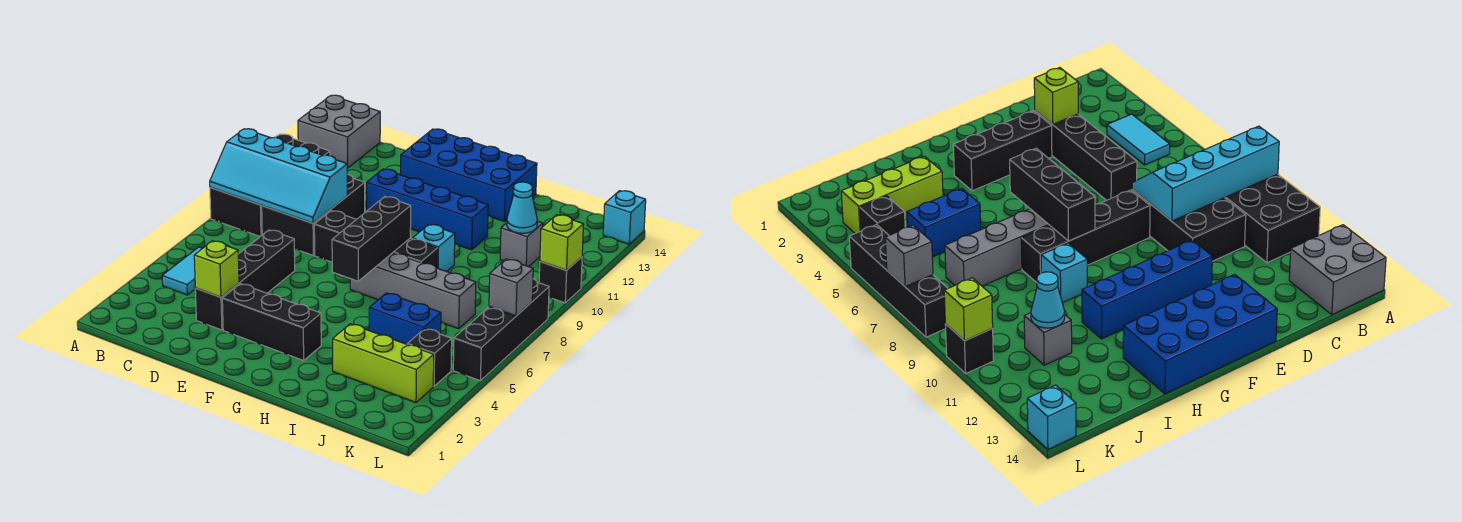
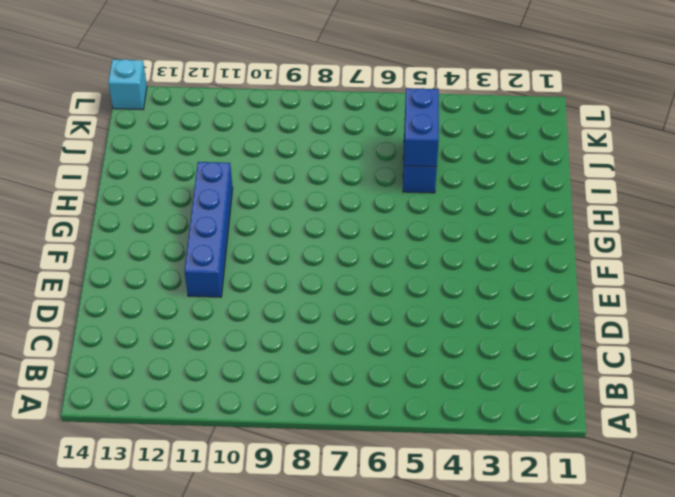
blue 1x2 brick [404,88,439,167] -> none
none -> black 2x4 brick [210,134,330,237]
none -> grey 2x2 brick [298,95,380,168]
none -> cyan 1x2 tile [162,247,202,295]

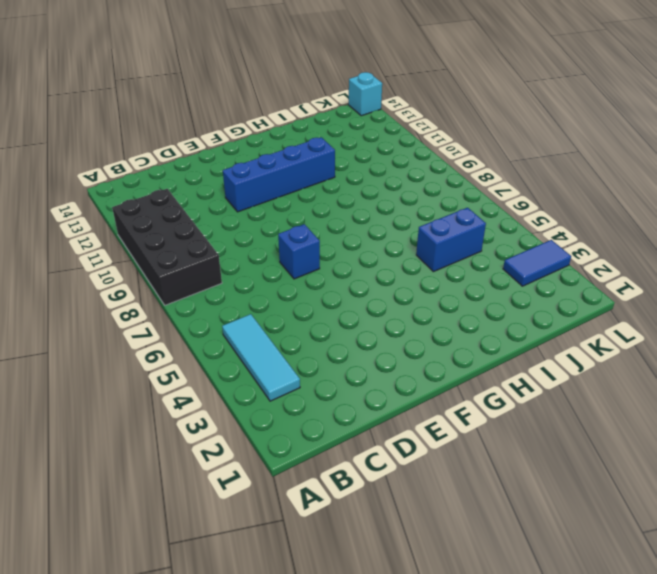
cyan 1x3 tile [222,314,300,401] -> cyan 1x2 tile [162,247,202,295]
blue 1x1 brick [278,224,320,279] -> none
blue 1x2 tile [503,240,571,286] -> lime 1x3 brick [333,324,434,403]
none -> grey 2x2 brick [298,95,380,168]
none -> black 2x3 brick [262,174,365,255]
none -> black 1x4 brick [195,230,295,330]

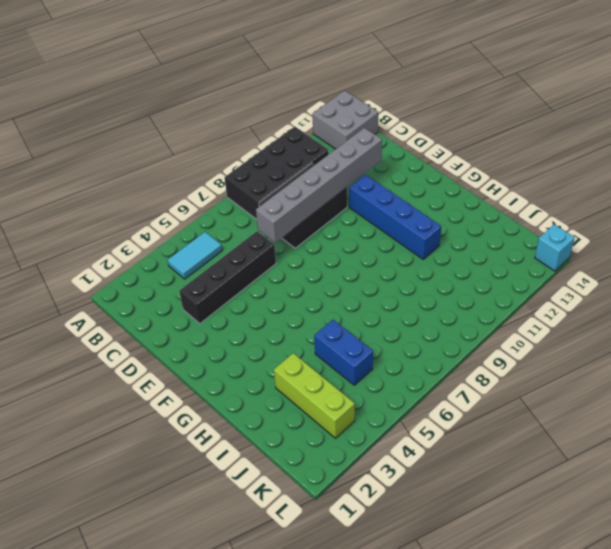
grey 1x6 brick [256,128,382,243] -> cyan 2x4 slope [210,129,347,223]
none -> black 1x3 brick [222,284,321,361]
none -> black 1x4 brick [314,211,438,268]
none -> blue 2x4 brick [401,129,537,221]

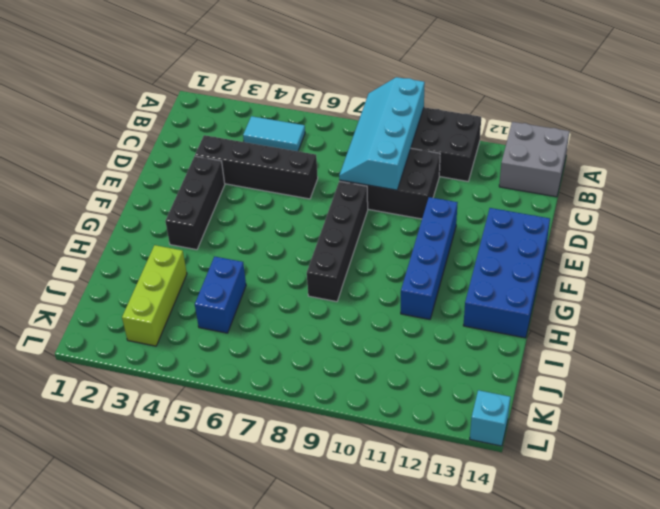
none -> grey 1x4 brick [350,253,476,329]
none -> cyan 1x1 brick [413,224,455,272]
none -> grey 1x1 brick [500,221,543,267]

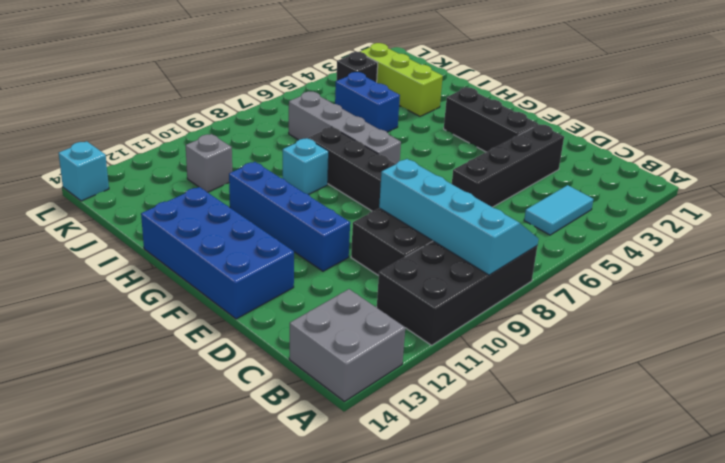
none -> black 1x4 brick [453,279,549,381]
none -> black 1x1 brick [539,257,582,303]
none -> lime 1x1 brick [194,241,239,297]

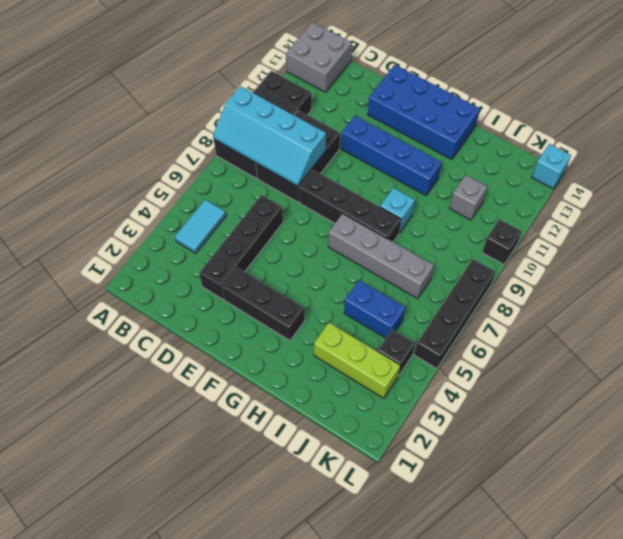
none -> lime 1x1 brick [194,241,239,297]
none -> black 1x3 brick [332,197,411,281]
none -> cyan 1x1 cone [507,182,537,233]

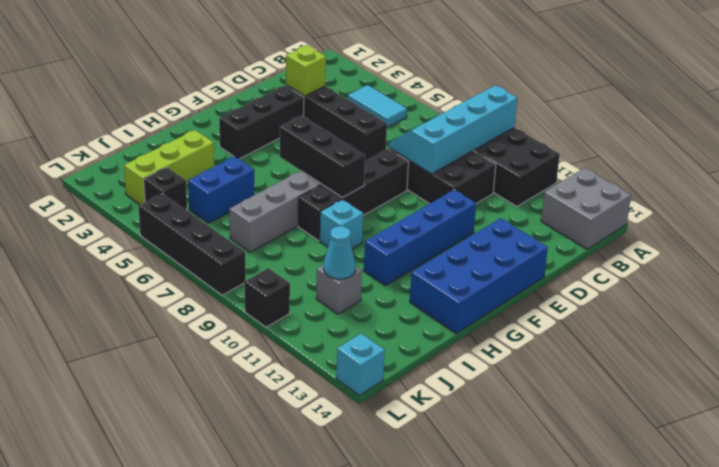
none -> grey 1x1 brick [489,259,533,316]
none -> lime 1x1 brick [540,215,584,270]

